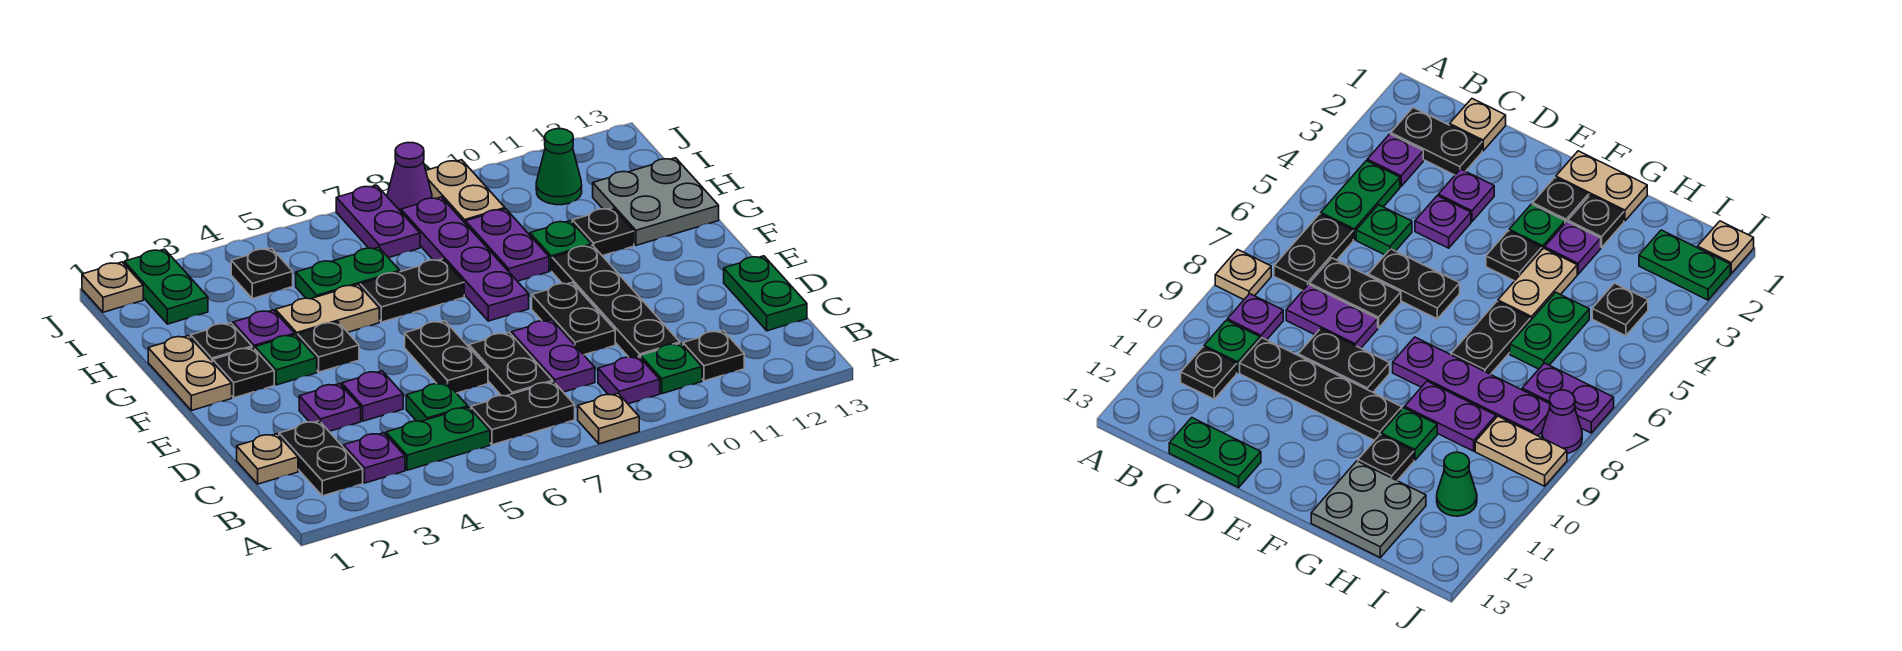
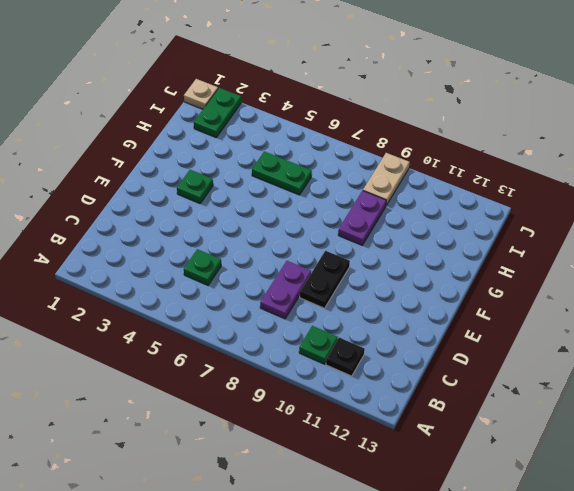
none -> tan 1x1 plate [578,393,639,444]
none -> black 1x2 plate [279,421,363,496]
none -> purple 1x1 plate [343,433,405,483]
none -> green 1x2 plate [386,407,490,470]

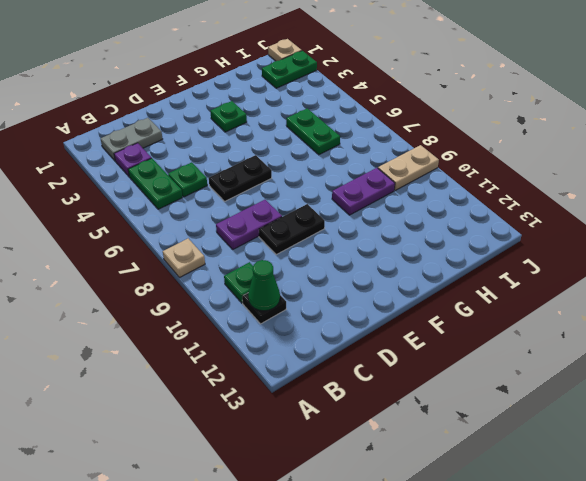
grey 1x2 plate [101,118,162,161] -> black 1x2 plate [279,421,363,496]
green 1x1 cone [248,260,280,311] -> green 1x1 cone moved to [536,129,582,205]
none -> black 1x2 plate [471,382,575,445]
none -> purple 1x1 plate [598,356,660,404]
none -> tan 1x1 plate [237,434,298,484]
none -> black 1x2 plate [469,333,553,396]

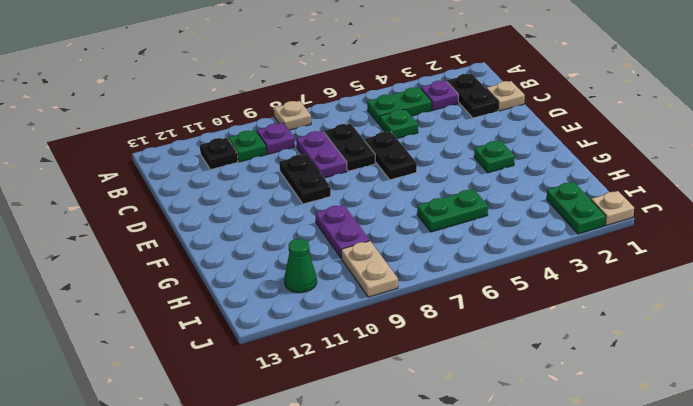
none -> black 1x2 plate [471,382,575,445]
none -> black 1x4 plate [552,245,680,358]
none -> green 1x2 plate [724,256,807,331]
none -> purple 1x1 plate [299,384,361,431]

